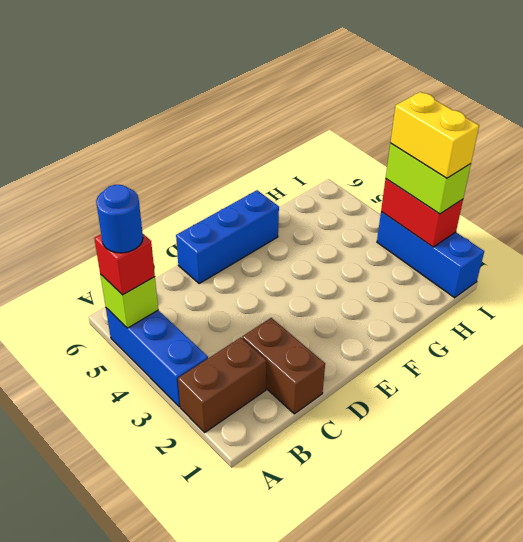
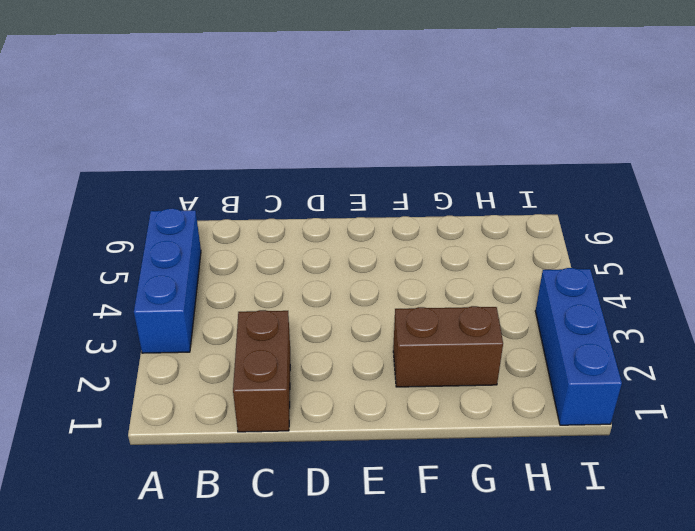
brown 1x2 brick [393,306,503,387] -> brown 1x2 brick moved to [178,338,266,432]
none -> blue 1x3 brick [176,190,279,283]
none -> lime 1x1 brick [100,274,158,328]

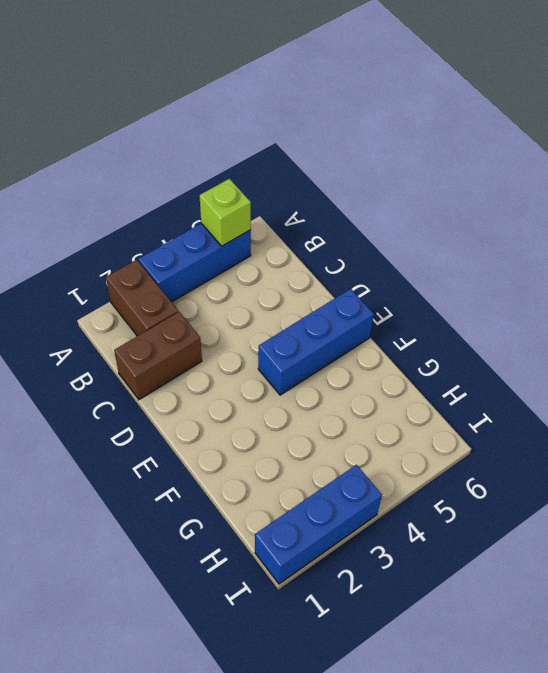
blue 1x3 brick [258,289,374,395] -> blue 1x3 brick turned to [176,190,279,283]
none -> red 1x2 brick [381,179,463,247]
none -> red 1x1 brick [94,234,155,295]

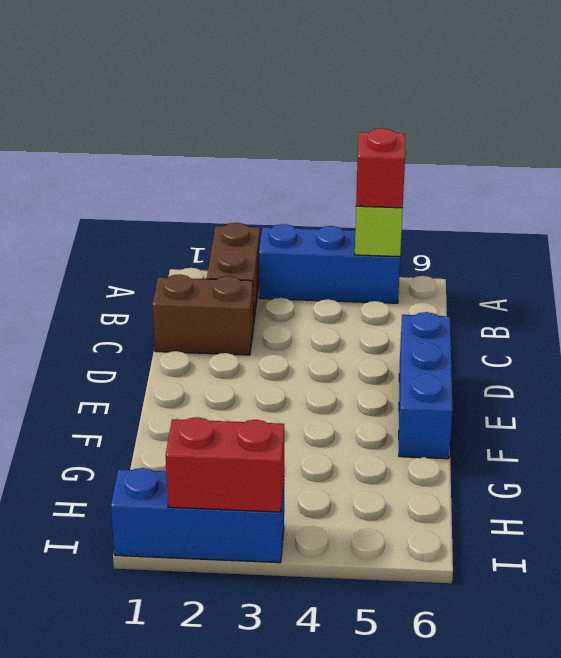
none -> lime 1x2 brick [386,143,471,214]
none -> blue 1x1 round brick [96,185,143,253]

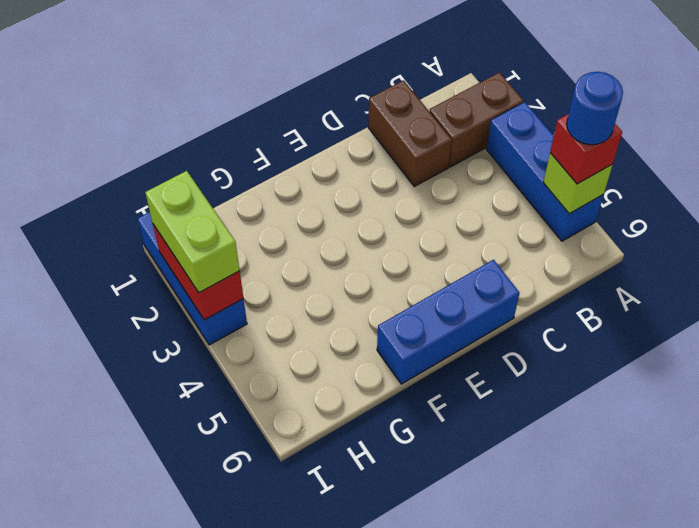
none -> yellow 1x2 brick [390,92,479,178]

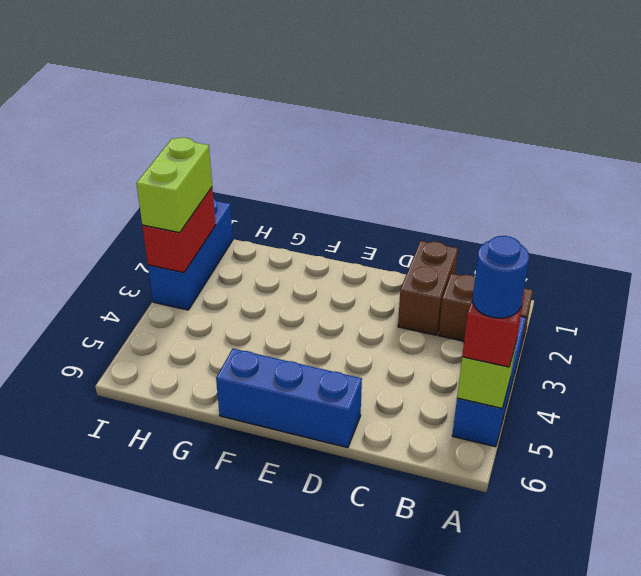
none -> yellow 1x2 brick [390,92,479,178]

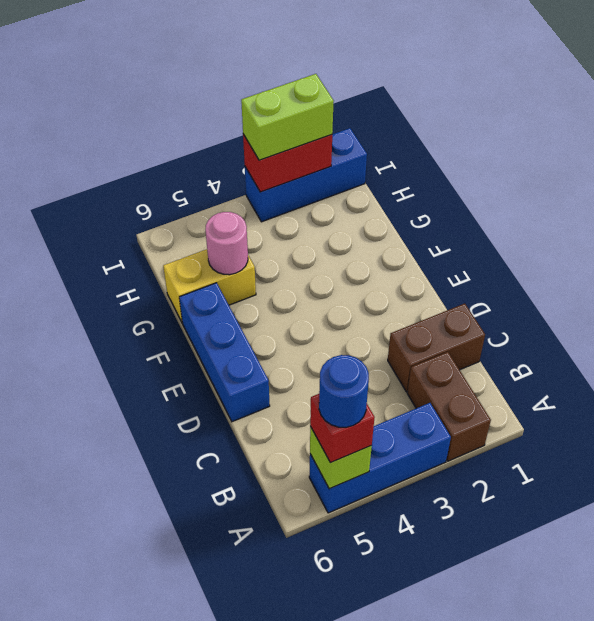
yellow 1x2 brick [163,249,256,323] -> yellow 1x2 brick moved to [390,92,479,178]
pink 1x1 round brick [205,212,248,275] -> none

